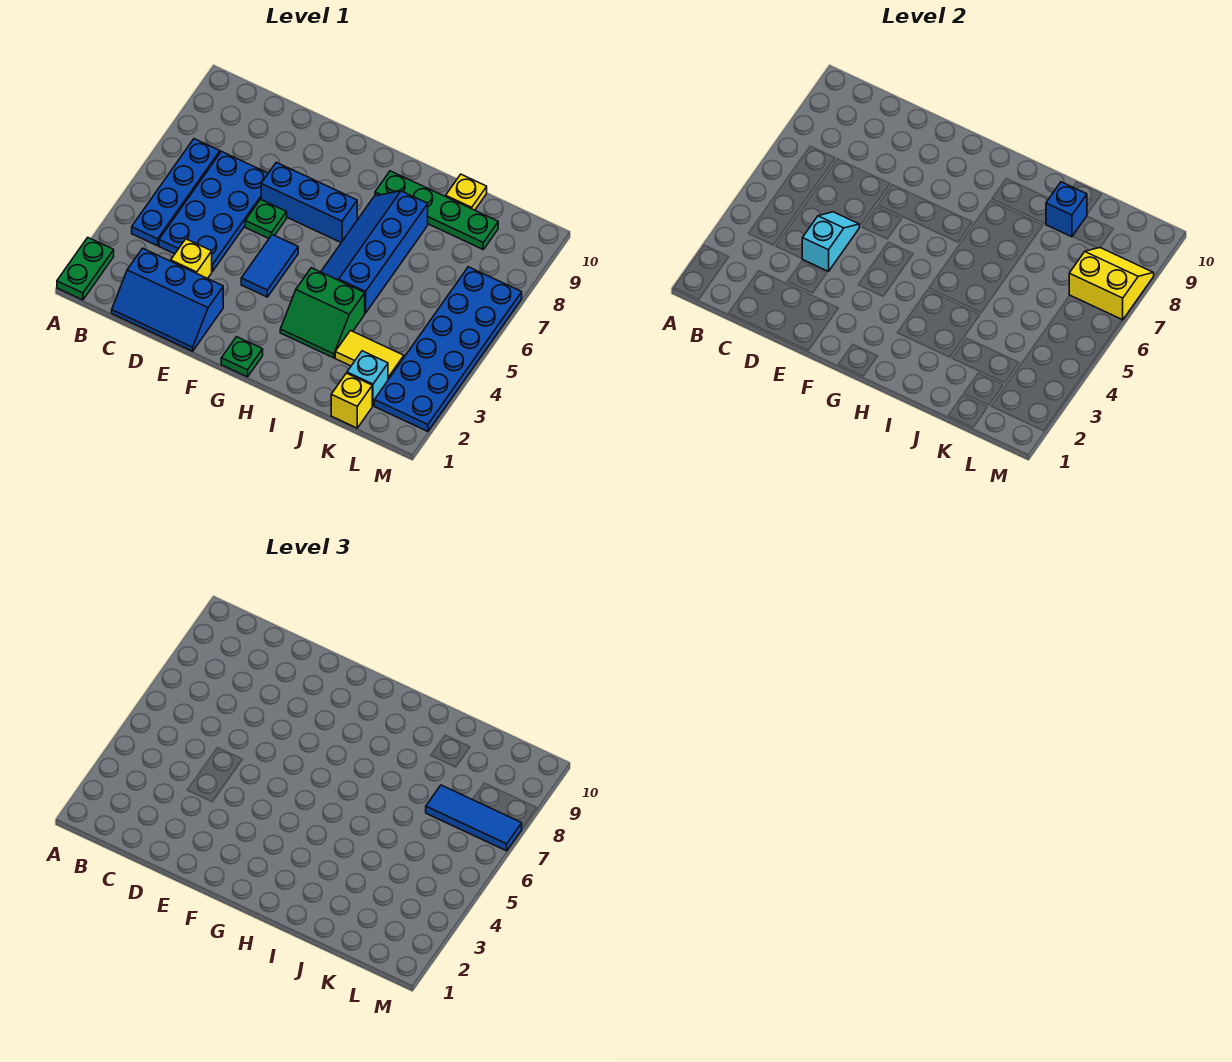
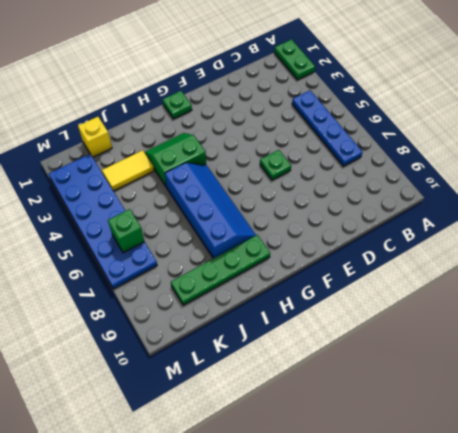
green 1x1 brick [108,209,144,253] -> none
none -> blue 2x3 slope [112,248,223,351]
none -> blue 2x4 plate [159,151,268,271]
none -> yellow 1x1 brick [171,239,212,279]

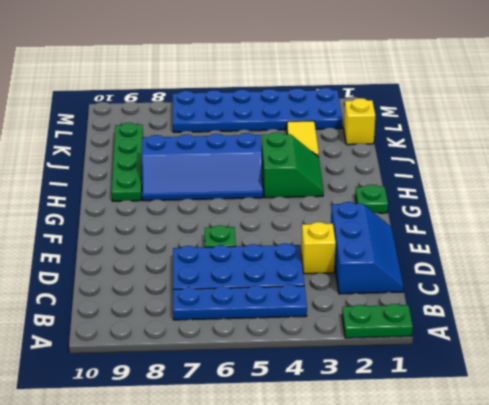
none -> blue 1x3 brick [261,162,357,243]
none -> blue 1x2 tile [241,235,298,297]
none -> yellow 1x1 plate [446,174,487,210]

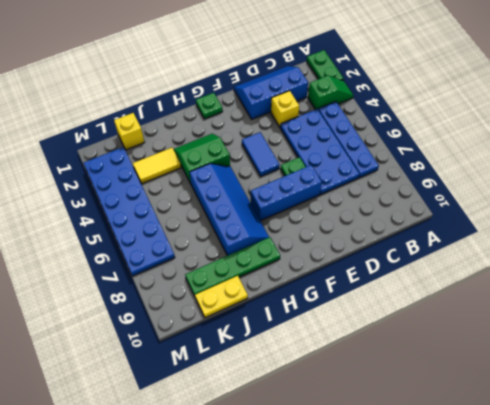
green 1x2 slope [308,76,353,110] -> none
yellow 1x2 plate [195,276,248,318] -> yellow 1x1 plate [446,174,487,210]
none -> cyan 1x1 brick [347,351,388,406]
none -> cyan 1x2 slope [802,212,859,271]
none -> blue 1x1 brick [1046,182,1087,237]

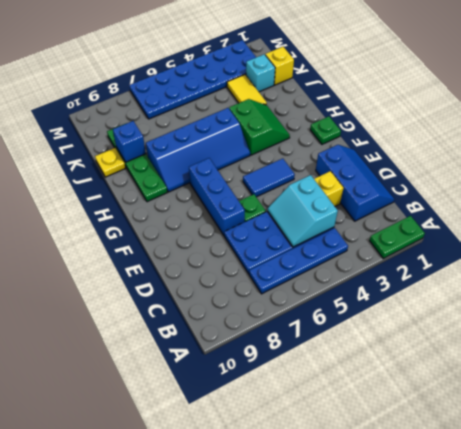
cyan 2x2 slope [268,175,338,247] -> cyan 1x2 slope [802,212,859,271]
none -> yellow 2x2 slope [1069,248,1154,320]
none -> blue 1x3 tile [426,785,522,851]

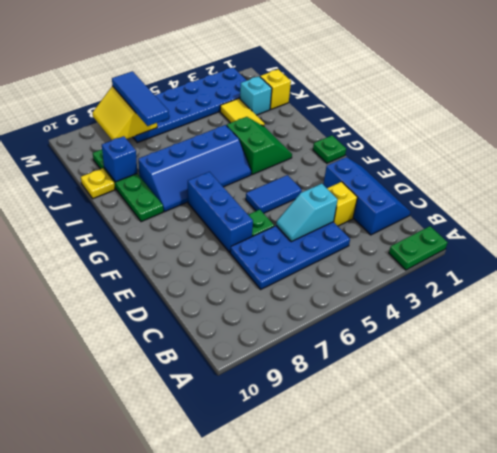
none -> blue 1x4 plate [132,139,220,246]

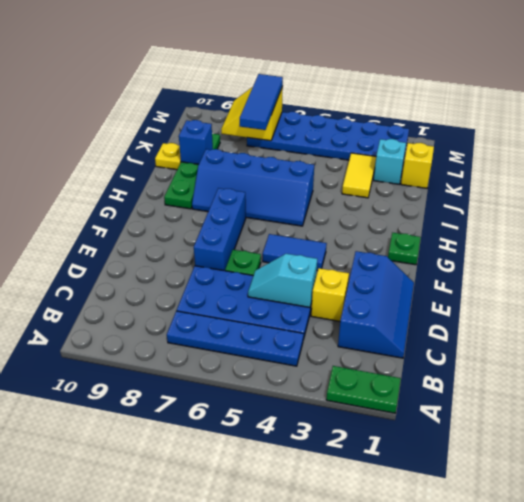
none -> green 2x2 slope [280,268,365,358]

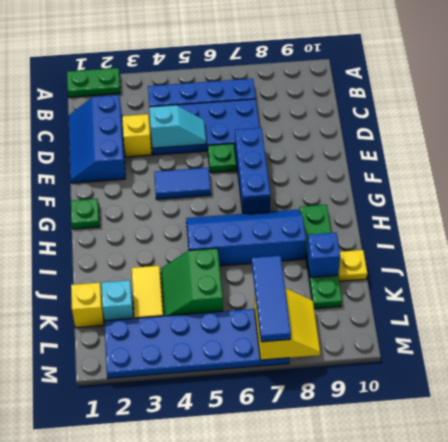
green 2x2 slope [161,248,223,316] -> green 2x2 slope moved to [280,268,365,358]

